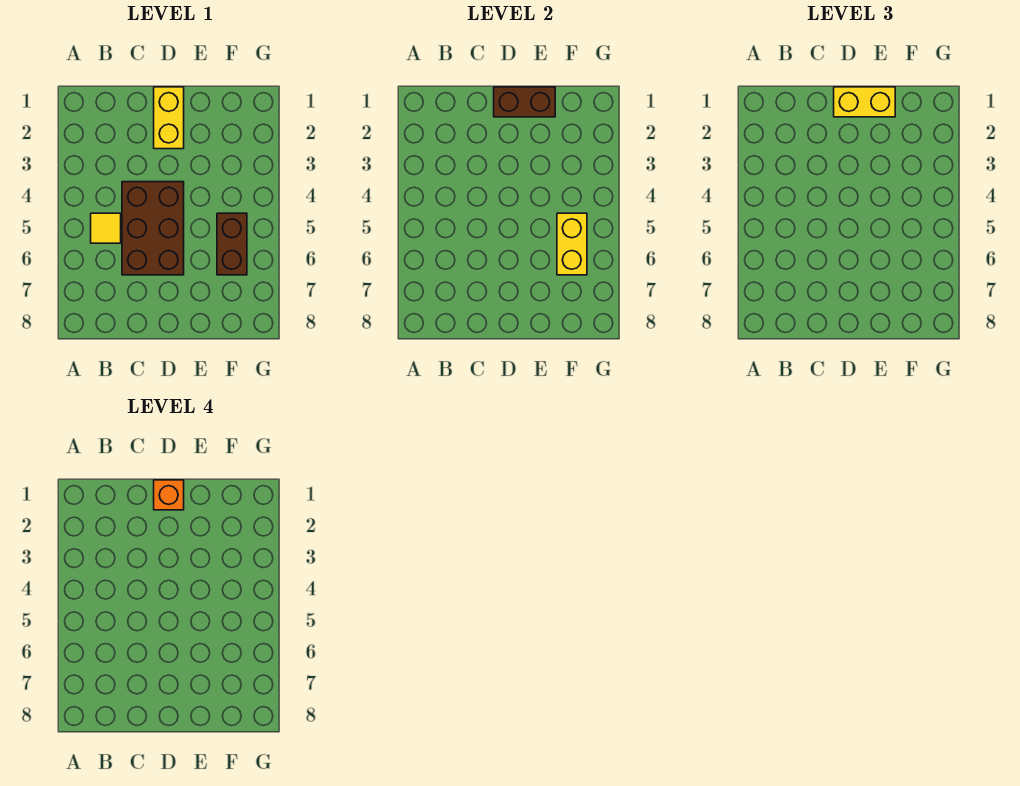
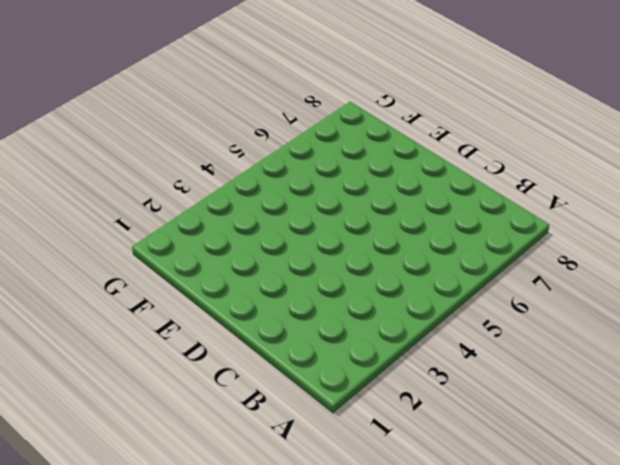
none -> yellow 1x1 tile [91,213,121,243]
none -> brown 2x3 brick [122,182,184,275]

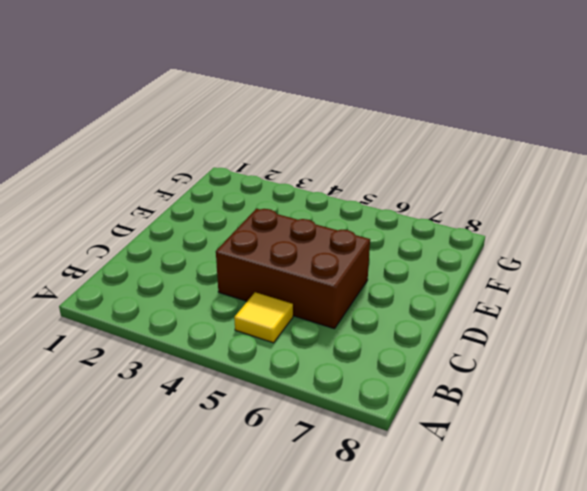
none -> yellow 1x2 brick [154,87,184,149]
none -> brown 1x2 brick [217,213,247,275]

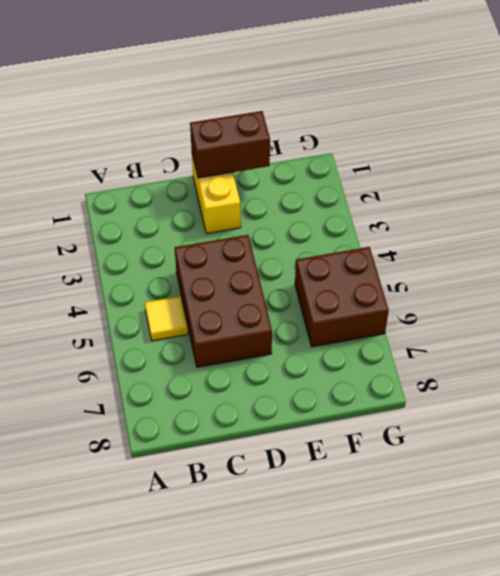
brown 2x2 brick [295,247,389,347] -> brown 1x2 brick [217,213,247,275]
none -> yellow 1x2 brick [557,213,587,275]
none -> yellow 1x2 brick [834,87,895,117]

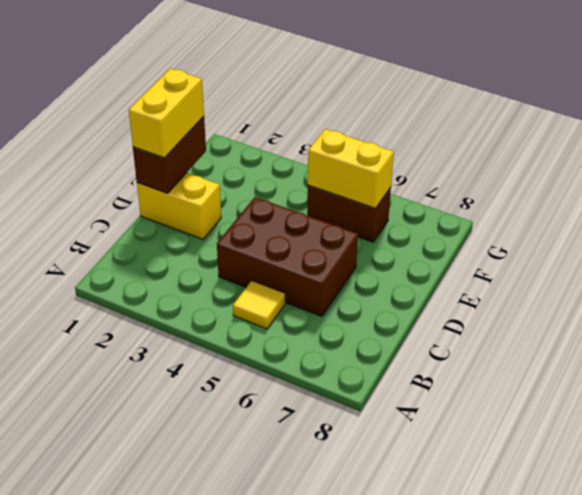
none -> orange 1x1 brick [154,480,184,510]

